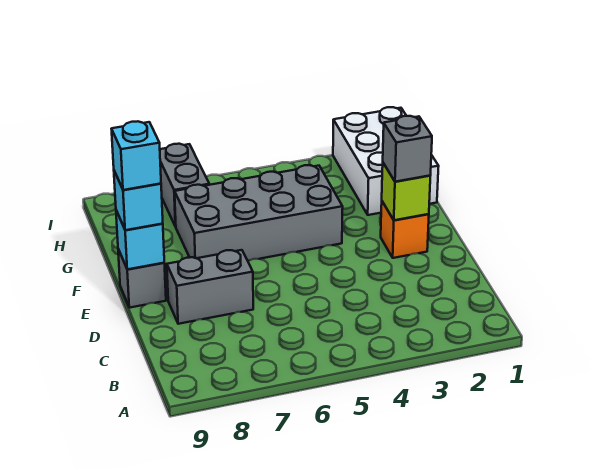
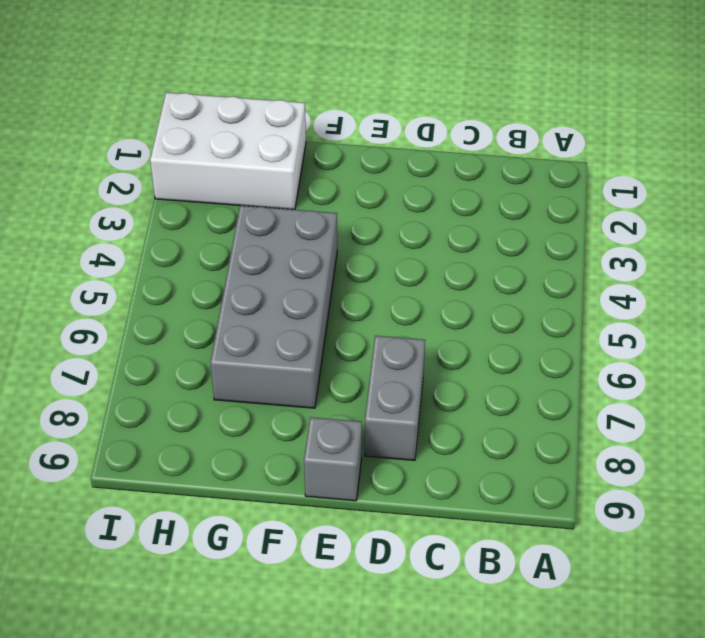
none -> orange 1x1 brick [381,202,429,258]
none -> grey 1x2 brick [160,144,209,227]

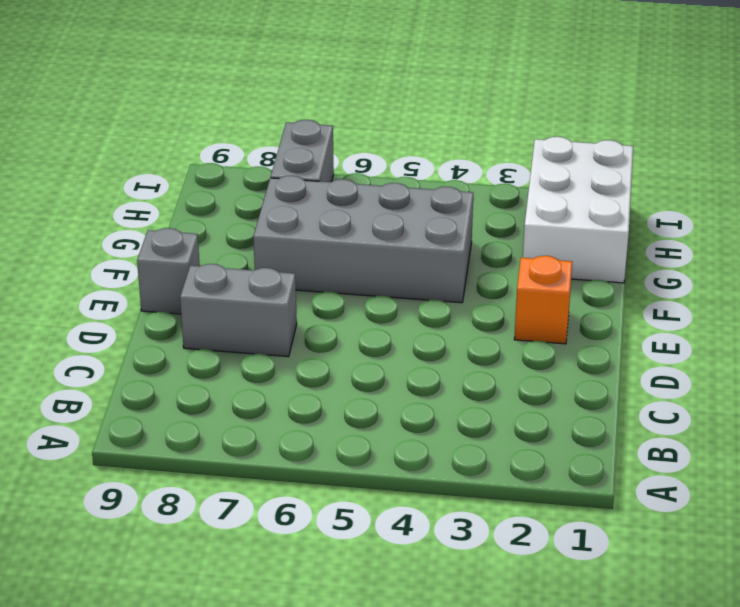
none -> lime 1x1 brick [382,163,430,220]
none -> cyan 1x1 brick [116,210,164,269]

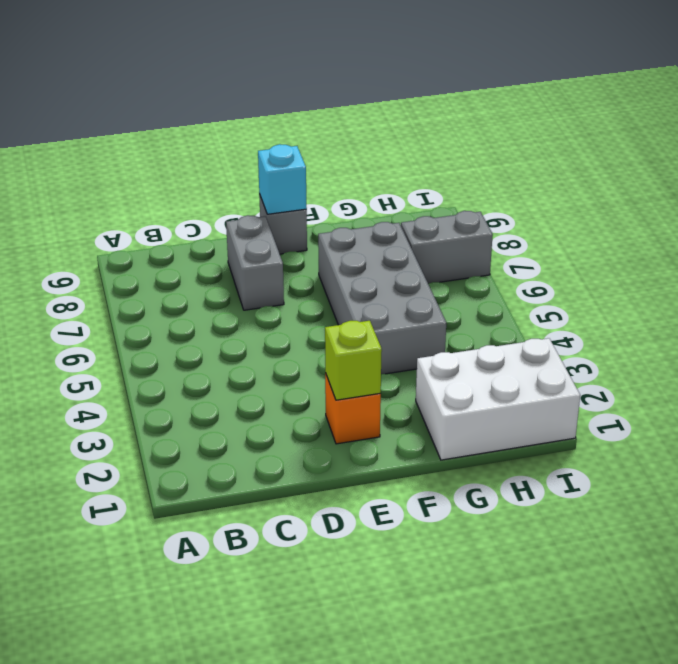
none -> grey 1x1 brick [383,116,432,182]
none -> cyan 1x1 brick [114,171,163,230]

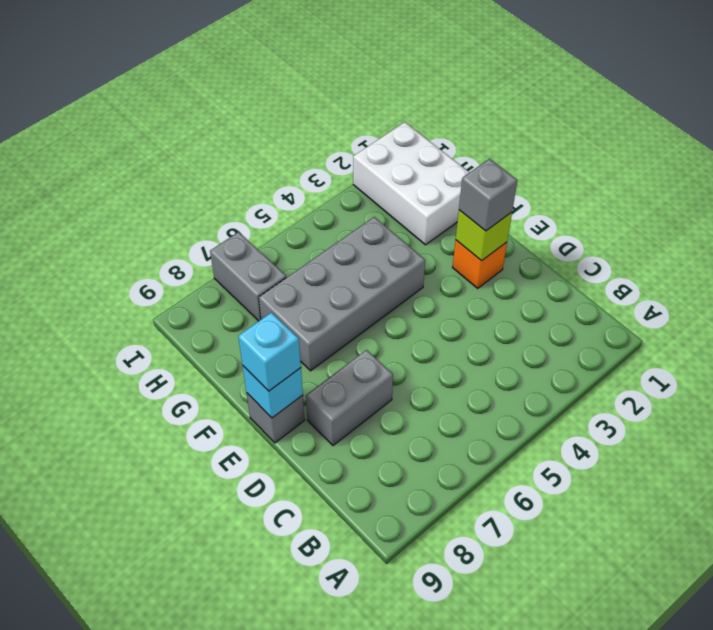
none -> cyan 1x1 brick [112,121,161,190]

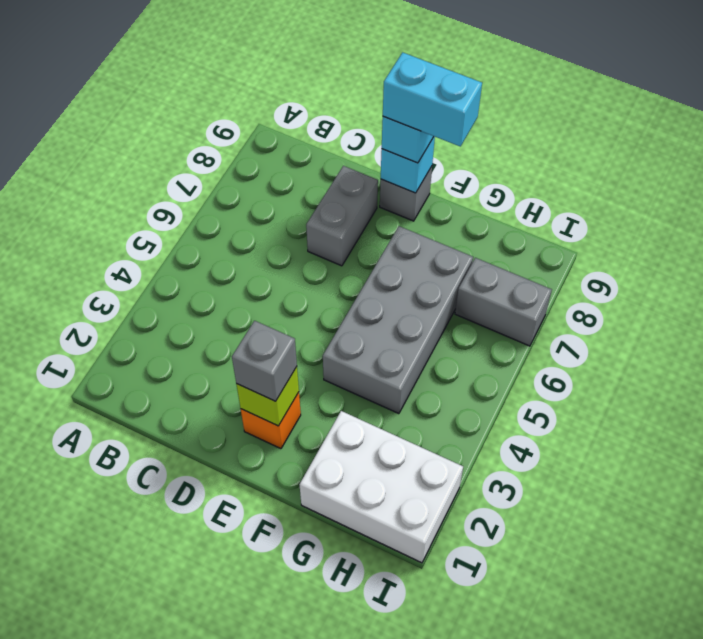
cyan 1x2 brick [383,52,482,146] -> cyan 1x1 brick [112,121,161,190]

